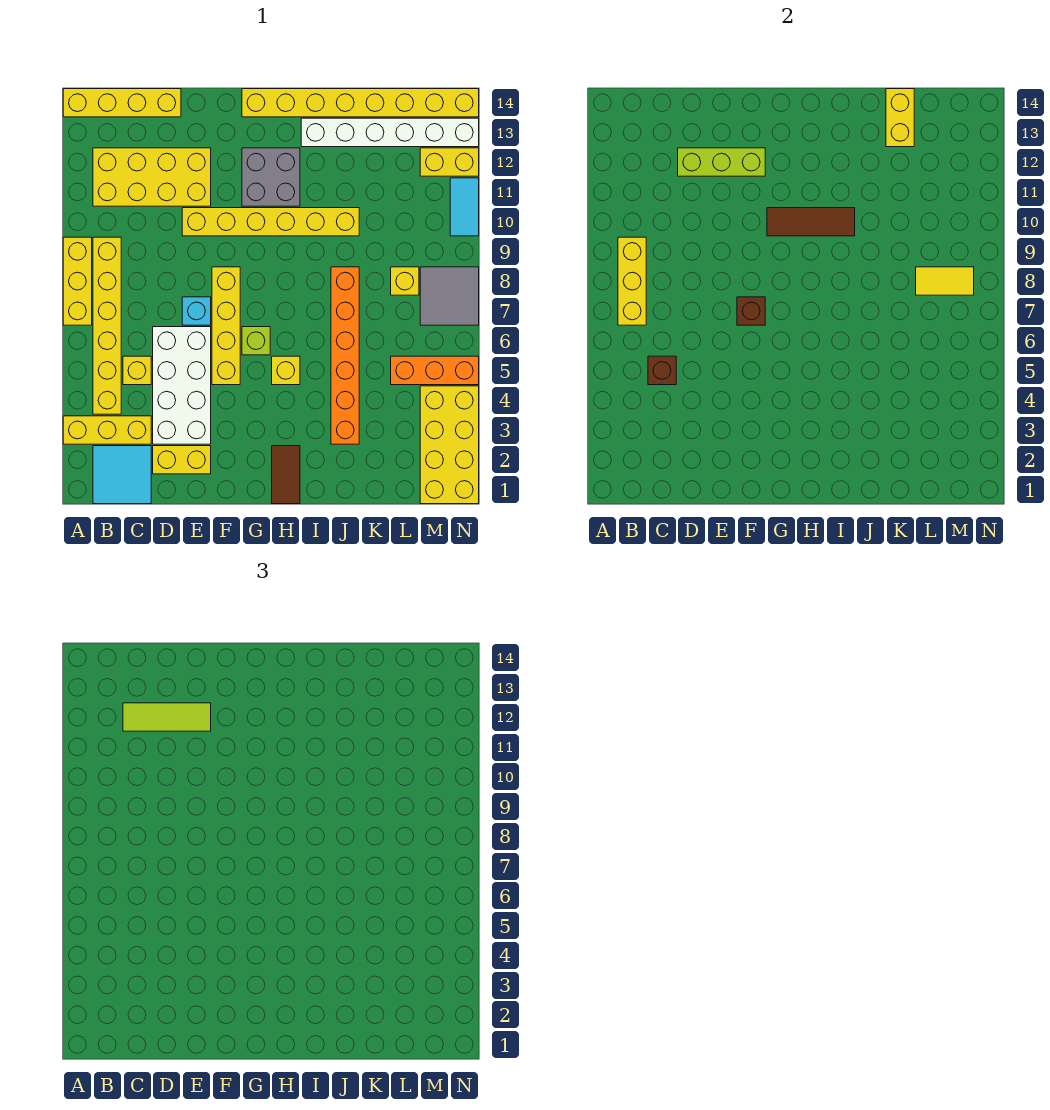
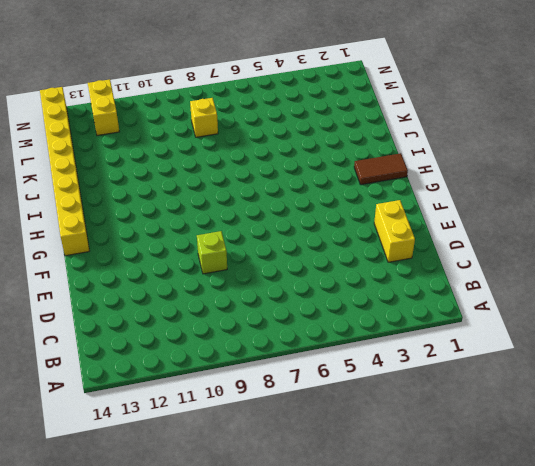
lime 1x1 brick [197,231,227,274] -> lime 1x1 brick moved to [242,327,270,355]
none -> yellow 1x3 brick [63,416,151,444]
none -> yellow 1x3 brick [63,237,92,325]
none -> yellow 1x4 brick [63,89,181,117]
none -> cyan 2x2 tile [93,446,151,504]

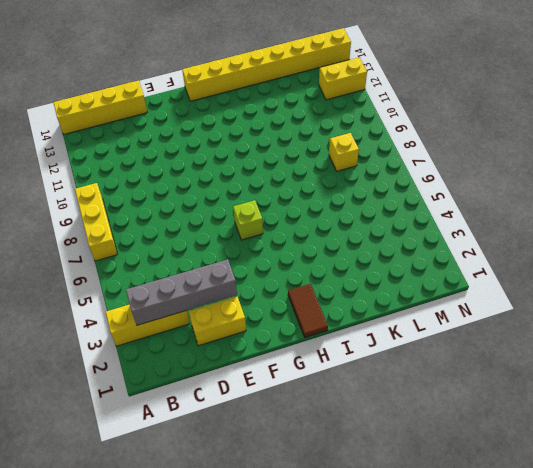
grey 1x4 brick [126,259,237,325] -> none
none -> cyan 2x2 tile [93,446,151,504]
none -> yellow 1x6 brick [93,237,121,414]
none -> yellow 2x4 brick [93,148,211,206]
none -> yellow 1x1 brick [123,356,151,385]

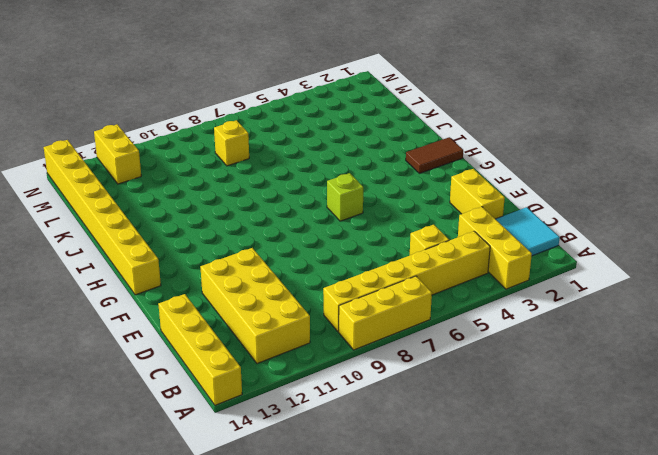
none -> white 2x4 brick [153,327,211,444]
none -> cyan 1x1 brick [182,297,211,325]
none -> yellow 1x6 brick [182,208,359,236]
none -> yellow 1x4 brick [212,267,240,385]

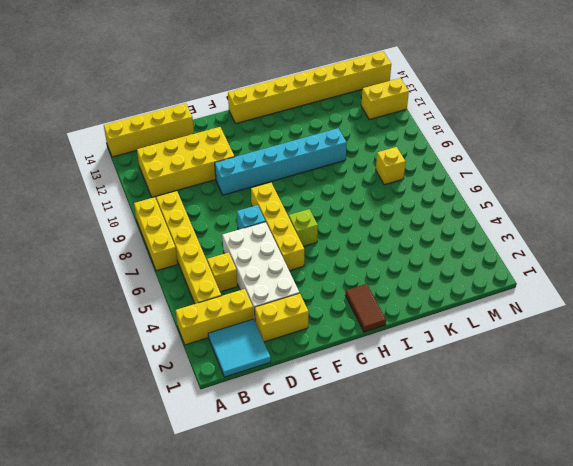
cyan 1x6 brick [215,128,347,195] -> yellow 1x6 brick [182,208,359,236]
none -> grey 2x2 brick [242,148,300,206]
none -> yellow 1x1 brick [272,356,300,385]
none -> white 1x6 brick [301,118,479,147]
none -> orange 1x6 brick [331,267,359,444]

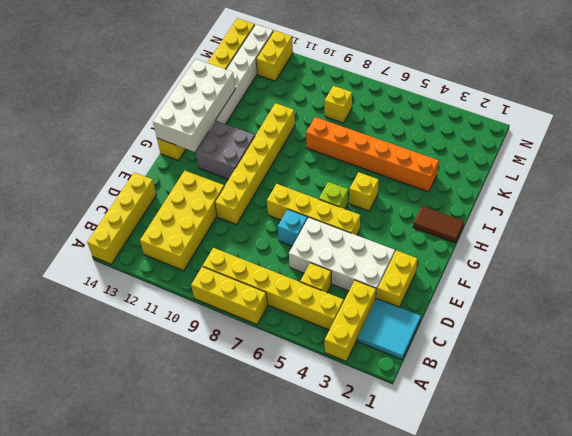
white 2x4 brick [153,59,235,152] -> none
none -> orange 1x3 brick [391,356,479,385]
none -> yellow 2x4 brick [420,386,479,504]
none -> grey 2x2 tile [420,267,479,325]
none -> cyan 1x2 tile [450,178,479,236]

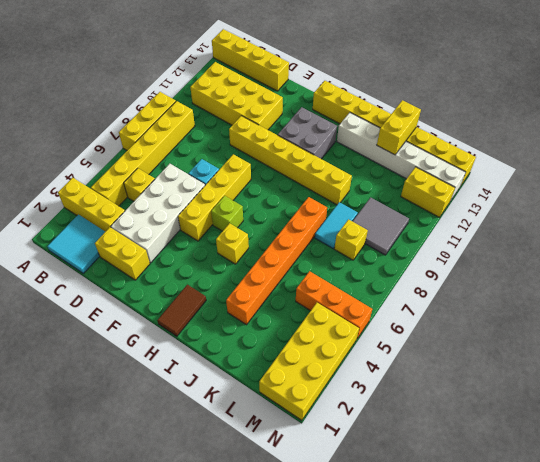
cyan 1x2 tile [315,202,358,248] -> cyan 1x2 tile moved to [450,178,479,236]
grey 2x2 tile [353,197,409,255] -> grey 2x2 tile moved to [420,267,479,325]
none -> yellow 1x3 brick [618,237,646,325]
none -> brown 1x1 brick [648,356,676,385]
none -> lime 1x3 brick [678,148,765,176]
none -> brown 1x1 brick [737,297,765,325]

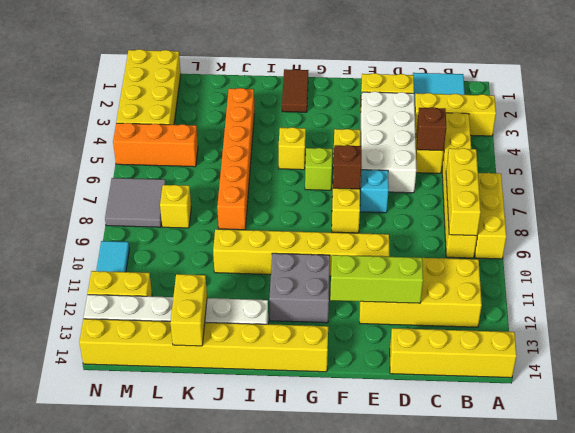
none -> brown 1x3 tile [767,208,855,236]
none -> yellow 1x2 tile [916,267,974,295]
none -> lime 1x3 tile [123,703,211,731]

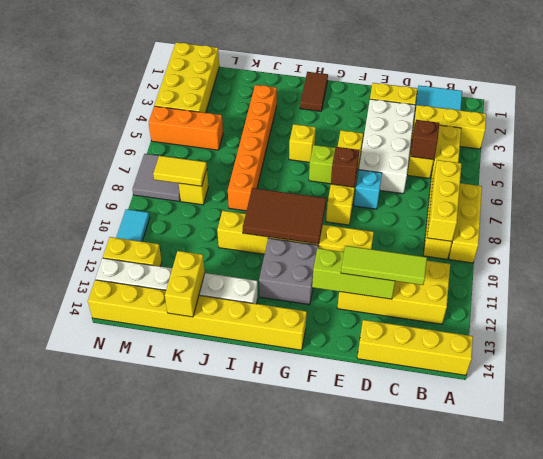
brown 2x3 tile [243,188,326,244] -> brown 1x3 tile [767,208,855,236]

